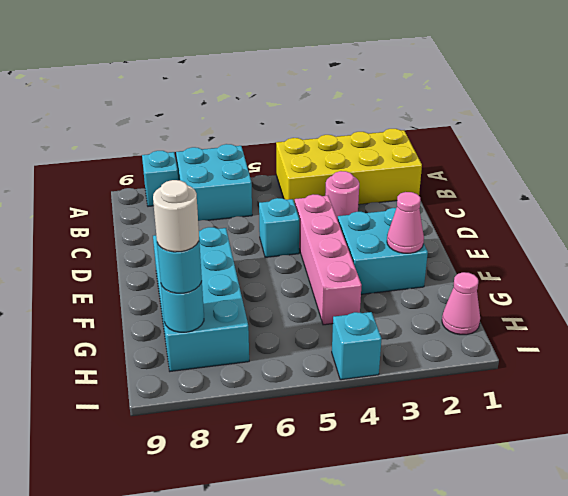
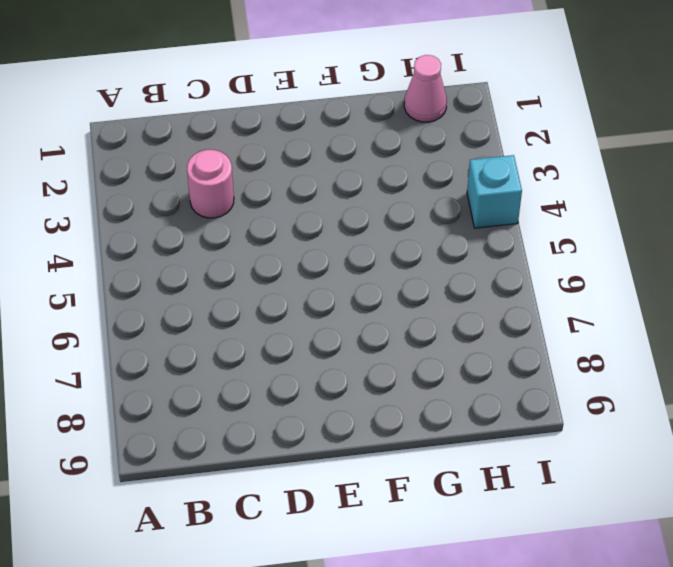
none -> yellow 2x4 brick [276,129,422,205]
none -> cyan 2x2 brick [176,144,252,221]
none -> cyan 1x1 brick [142,151,178,206]

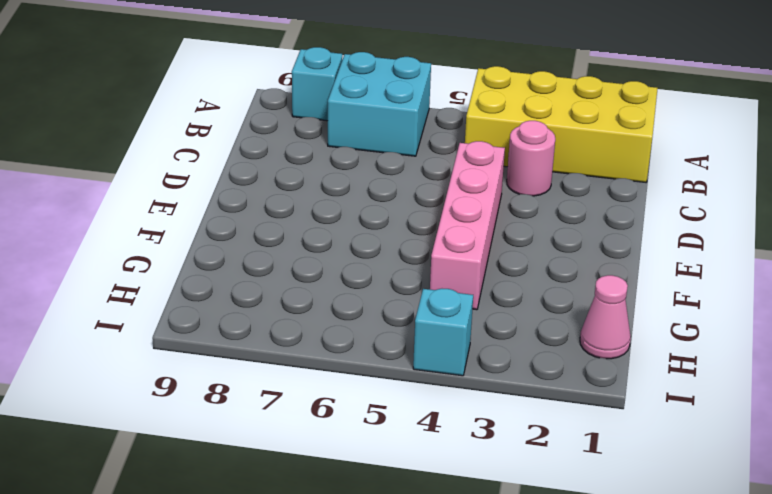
none -> cyan 1x1 brick [259,198,299,257]
none -> cyan 2x2 brick [338,208,428,294]
none -> cyan 2x4 brick [153,227,249,371]

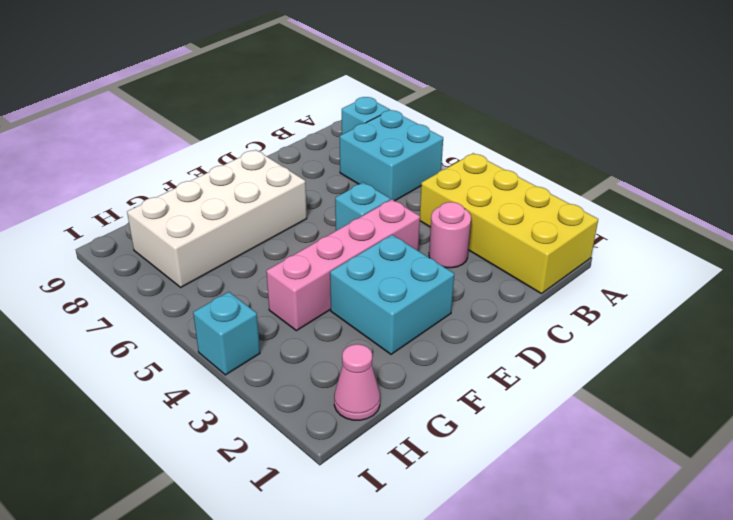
white 2x4 brick [127,150,307,287] -> cyan 2x4 brick [153,227,249,371]
none -> pink 1x1 cone [387,192,424,253]
none -> cyan 1x1 round brick [161,281,204,332]
none -> cyan 1x1 round brick [157,242,202,293]

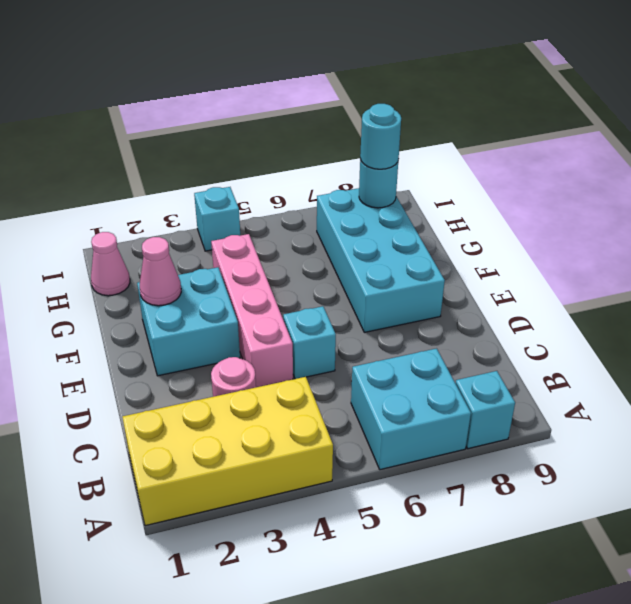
none -> white 1x1 round brick [153,180,199,252]

